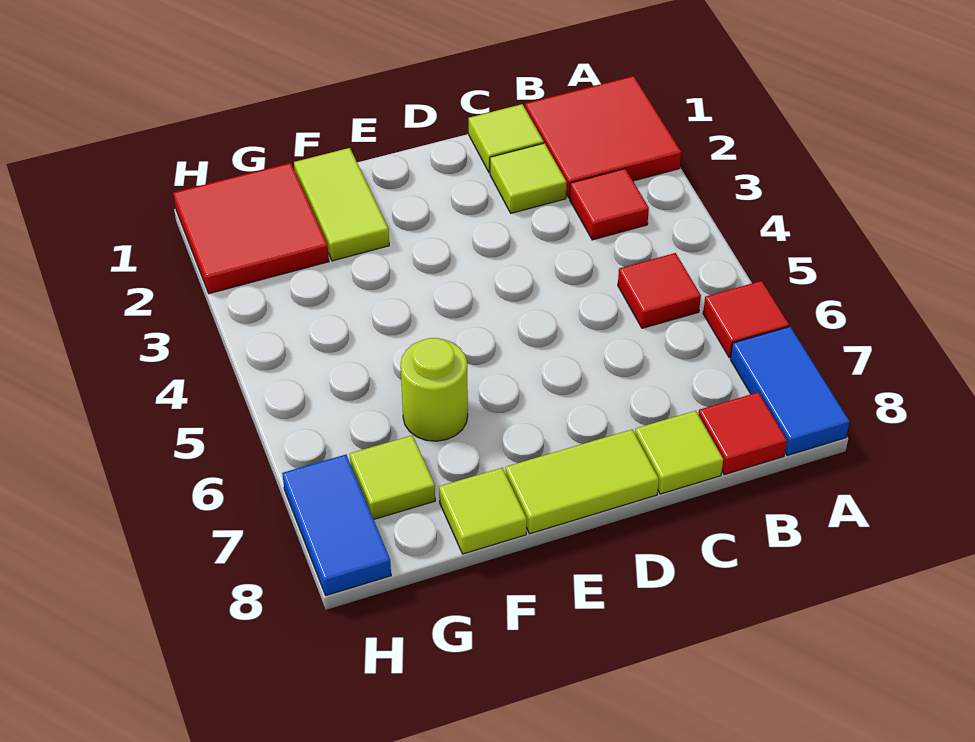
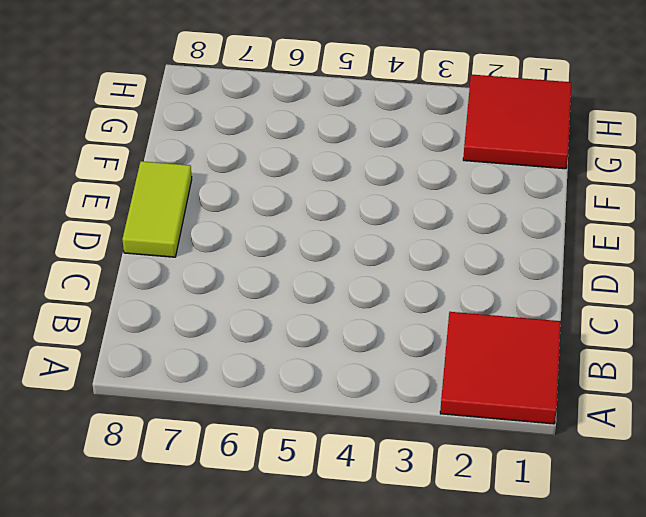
none -> red 1x1 tile [703,281,789,358]
none -> blue 1x2 tile [731,327,850,456]
none -> red 1x1 tile [570,169,649,240]

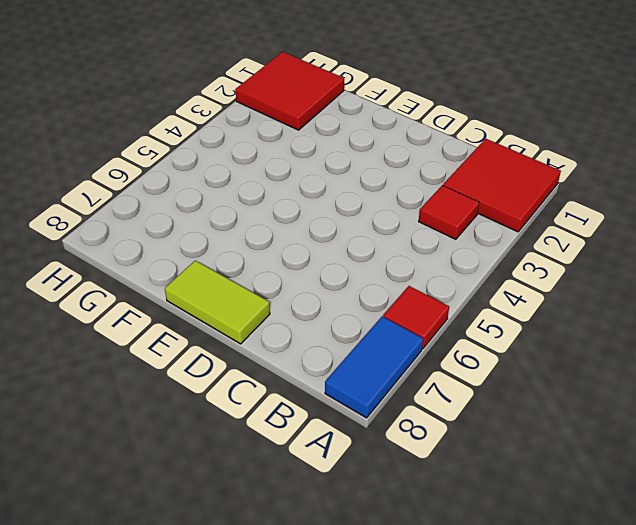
none -> red 1x1 tile [618,253,701,328]
none -> red 1x1 tile [698,392,787,475]
none -> lime 1x1 tile [469,104,544,172]

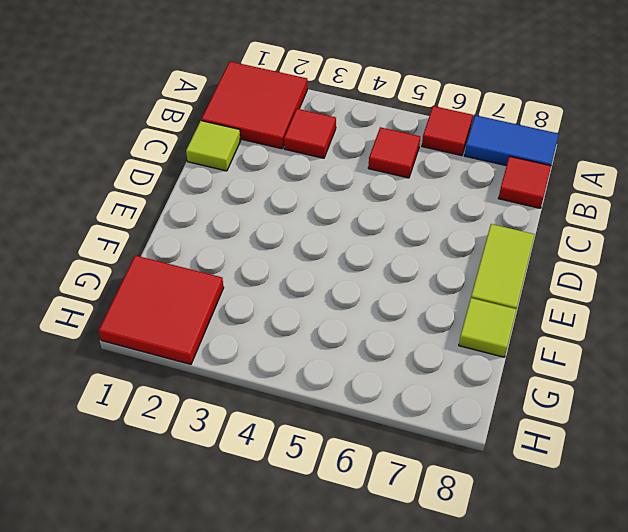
none -> lime 1x1 tile [490,143,567,213]
none -> lime 1x1 tile [635,411,723,494]
none -> lime 1x2 tile [294,148,389,261]

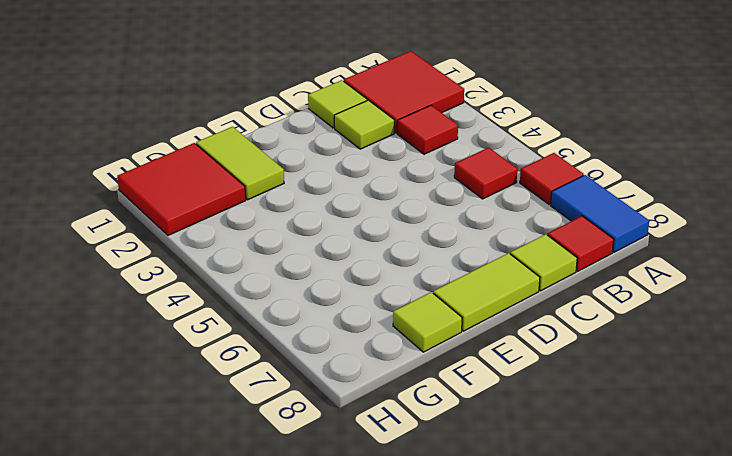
none -> lime 1x1 round brick [401,338,468,441]
none -> lime 1x1 tile [350,435,435,519]
none -> blue 1x2 tile [282,455,391,595]

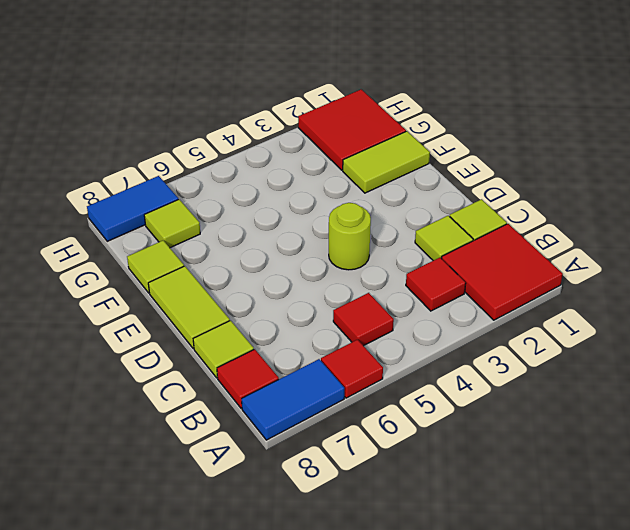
lime 1x1 round brick [329,203,371,270] -> lime 1x1 round brick moved to [401,338,468,441]

